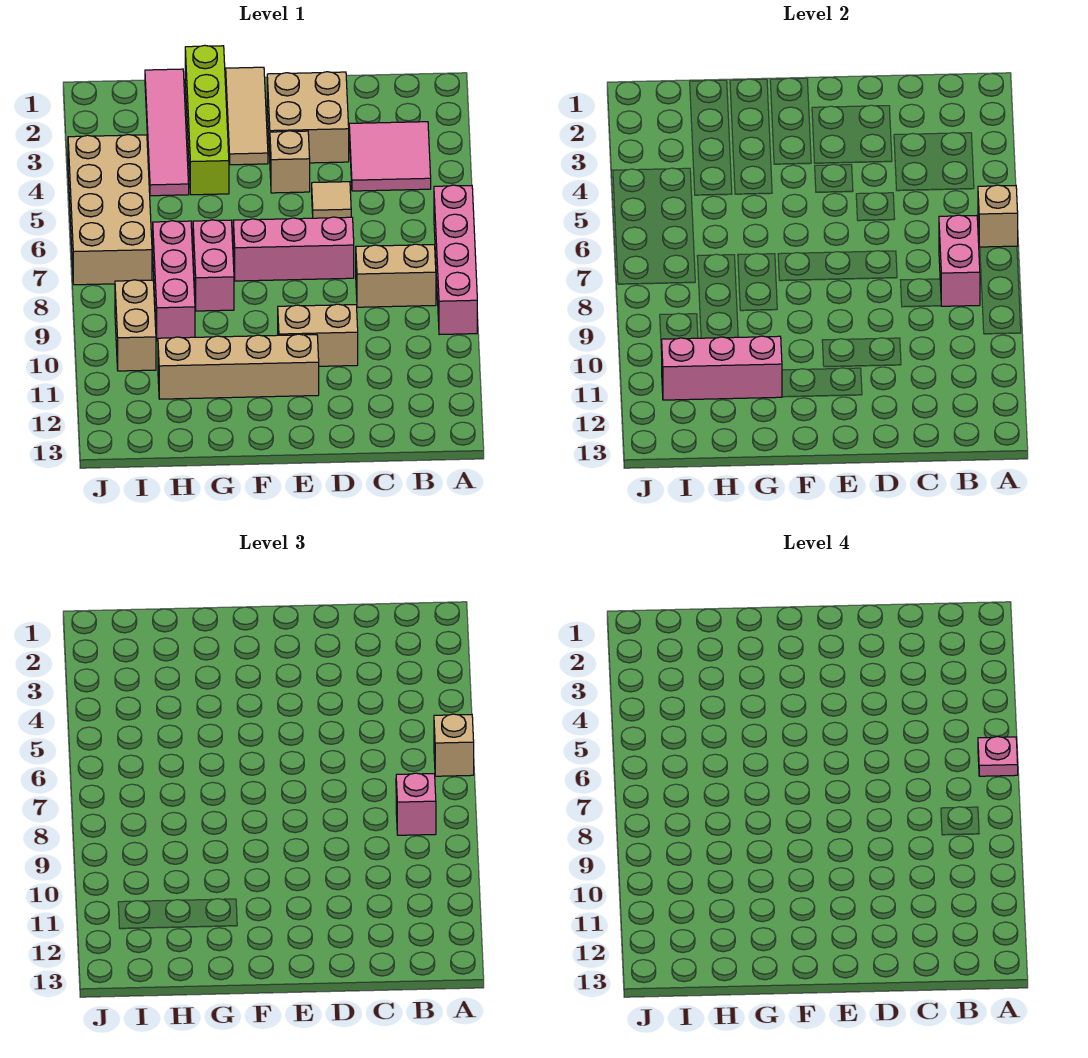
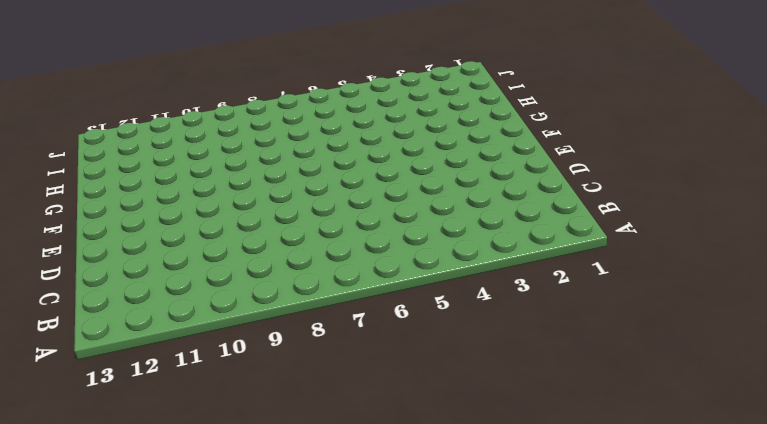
none -> pink 1x4 brick [434,185,477,335]
none -> pink 2x2 tile [349,122,431,191]
none -> tan 1x2 brick [356,244,436,307]

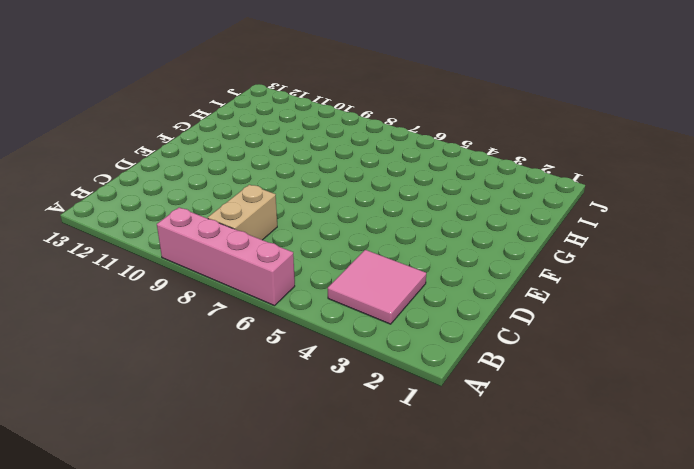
none -> tan 2x2 brick [267,72,349,163]
none -> tan 1x1 tile [312,182,351,218]
none -> pink 1x3 brick [233,217,354,281]

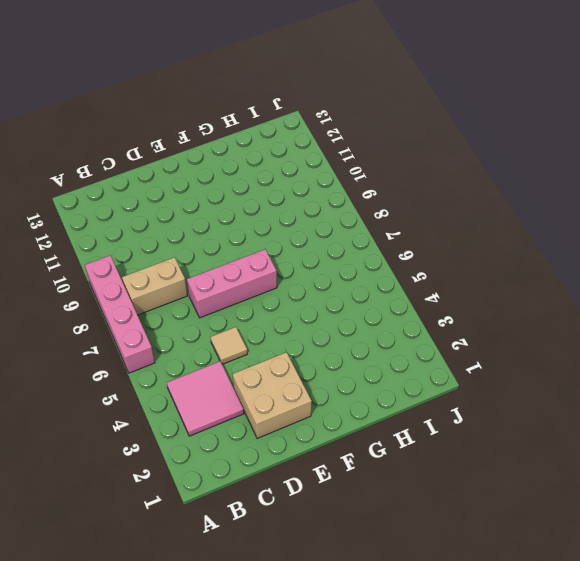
none -> tan 1x2 brick [278,304,358,366]
none -> tan 1x1 brick [270,131,310,193]
none -> tan 1x4 brick [158,334,319,399]

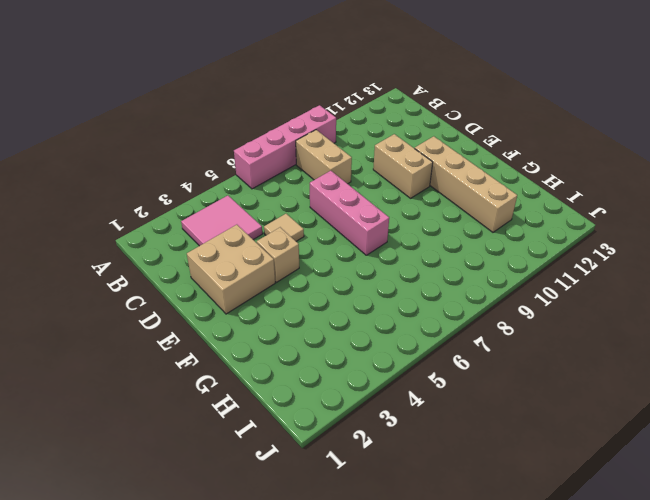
none -> tan 1x3 tile [225,67,268,165]
none -> lime 1x4 brick [185,45,229,195]
none -> pink 1x2 brick [193,220,234,311]

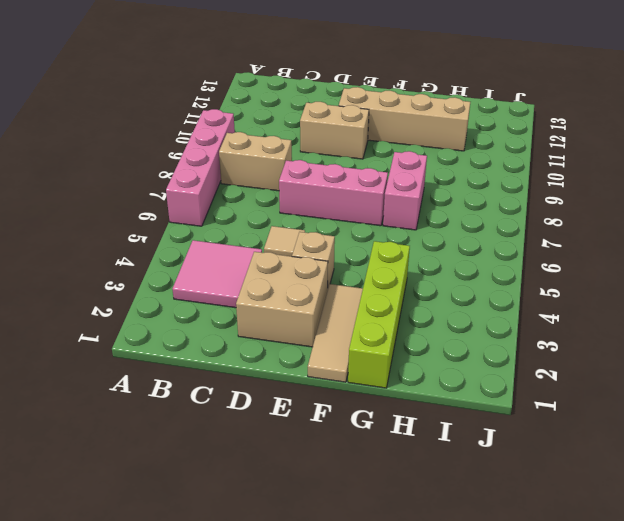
none -> pink 1x4 tile [145,69,189,196]
none -> pink 1x3 brick [153,221,195,341]
none -> tan 2x4 brick [68,135,152,285]

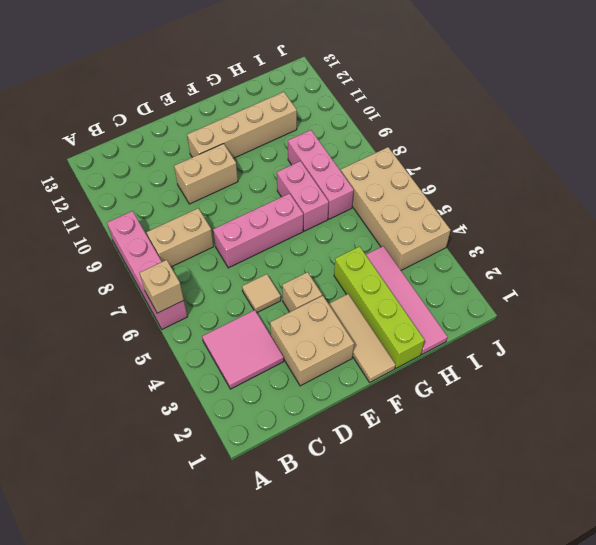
none -> tan 1x2 brick [115,280,156,371]
none -> pink 1x2 brick [939,215,980,306]
none -> pink 1x3 brick [662,336,782,400]

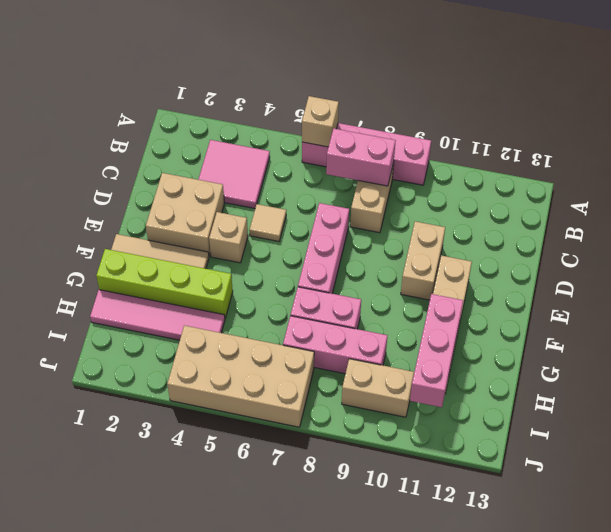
none -> tan 1x1 brick [434,714,474,776]
none -> pink 1x1 brick [396,773,436,835]
none -> pink 1x1 plate [978,737,1018,776]

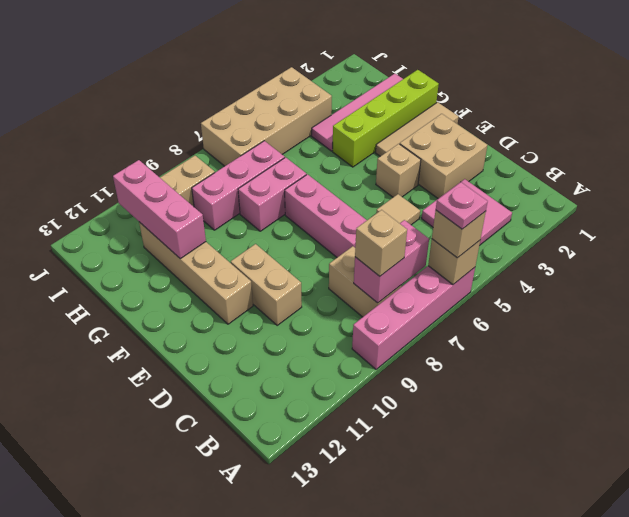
tan 1x1 brick [355,210,407,277] -> pink 1x1 brick [396,773,436,835]

